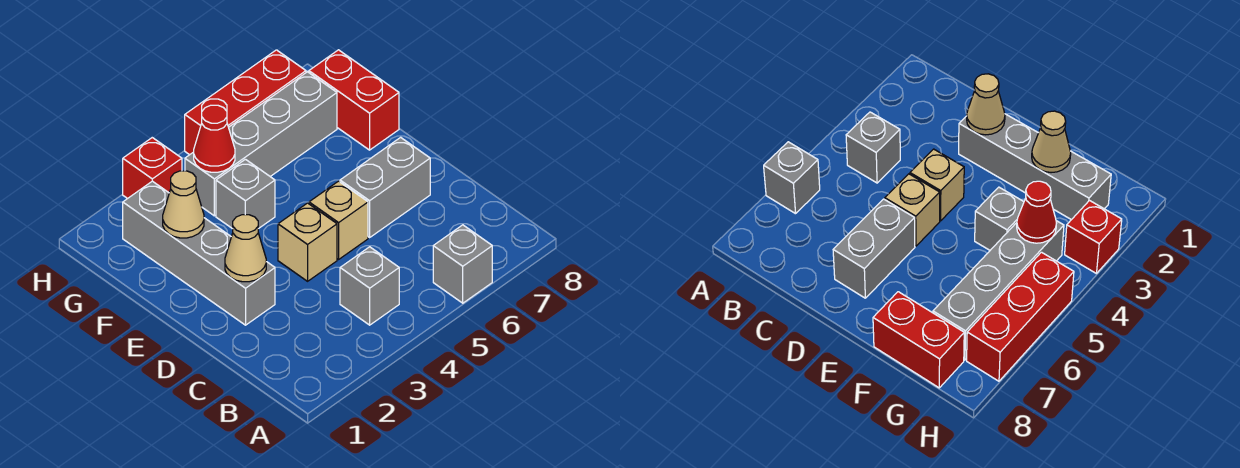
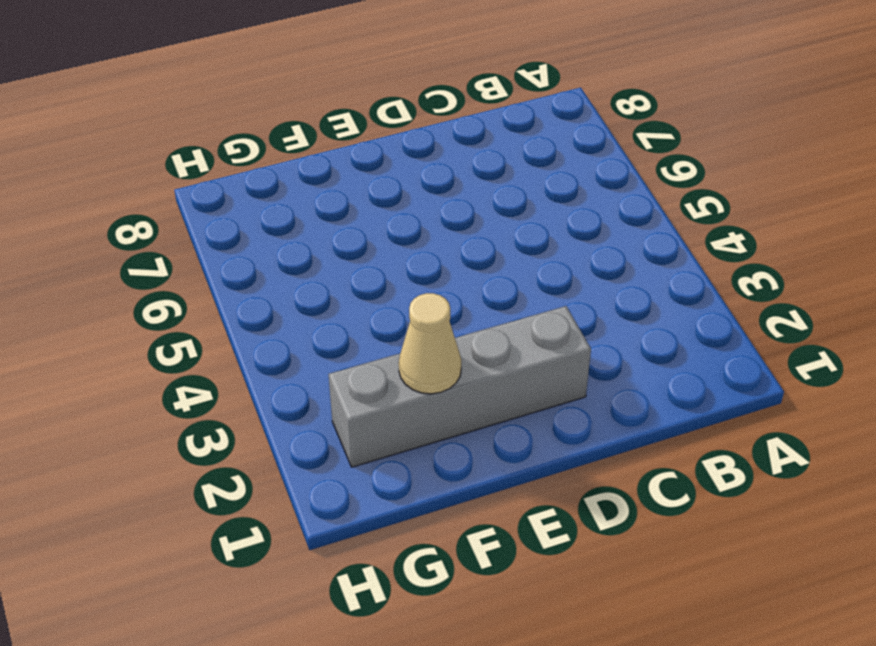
none -> grey 1x1 brick [433,225,492,303]
none -> grey 1x1 brick [340,247,399,325]
none -> tan 1x1 brick [278,203,337,281]

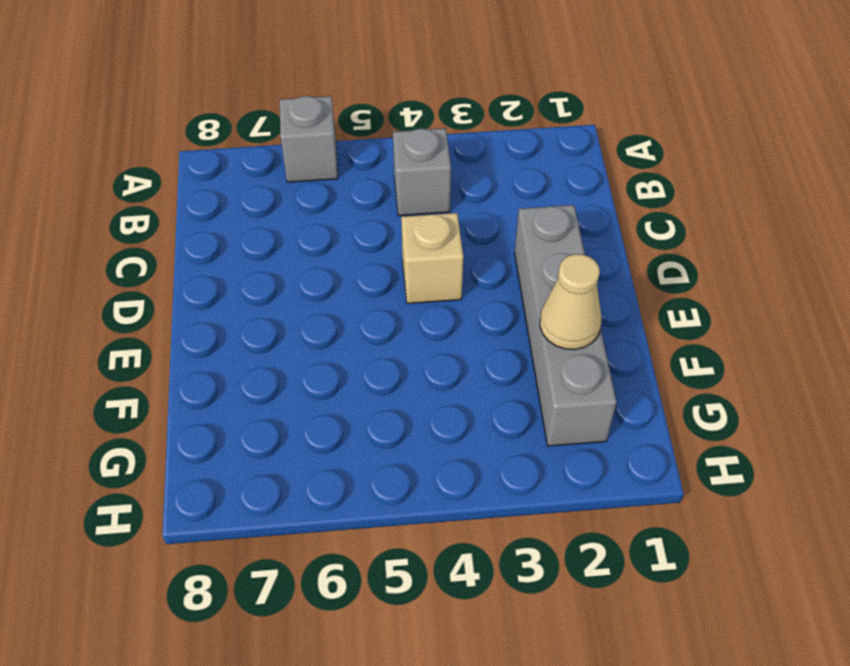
none -> tan 1x1 brick [309,181,368,259]
none -> grey 1x2 brick [340,137,430,237]
none -> grey 1x1 brick [216,159,275,229]

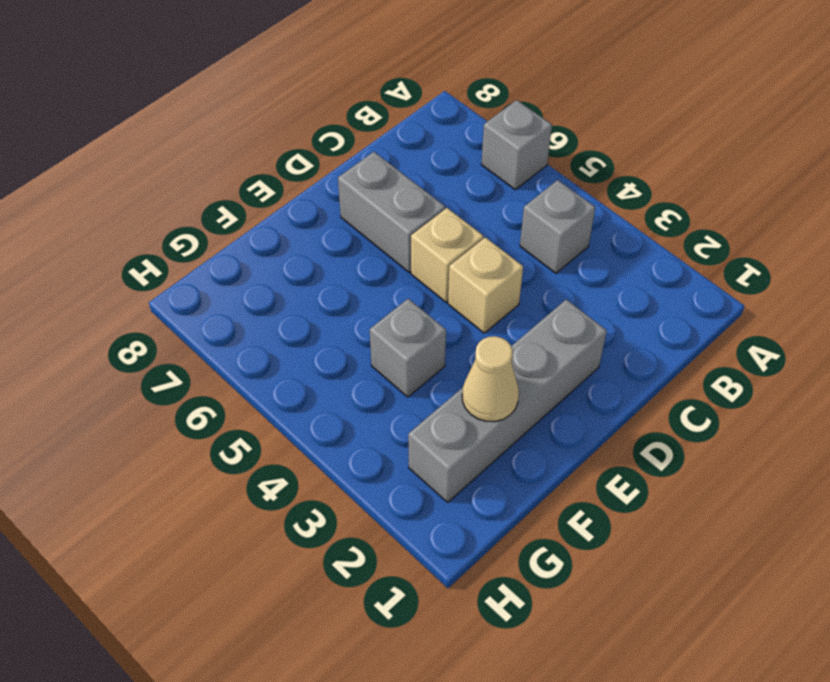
none -> red 1x2 brick [309,50,399,150]
none -> grey 1x4 brick [185,72,337,216]
none -> red 1x1 brick [123,138,182,199]

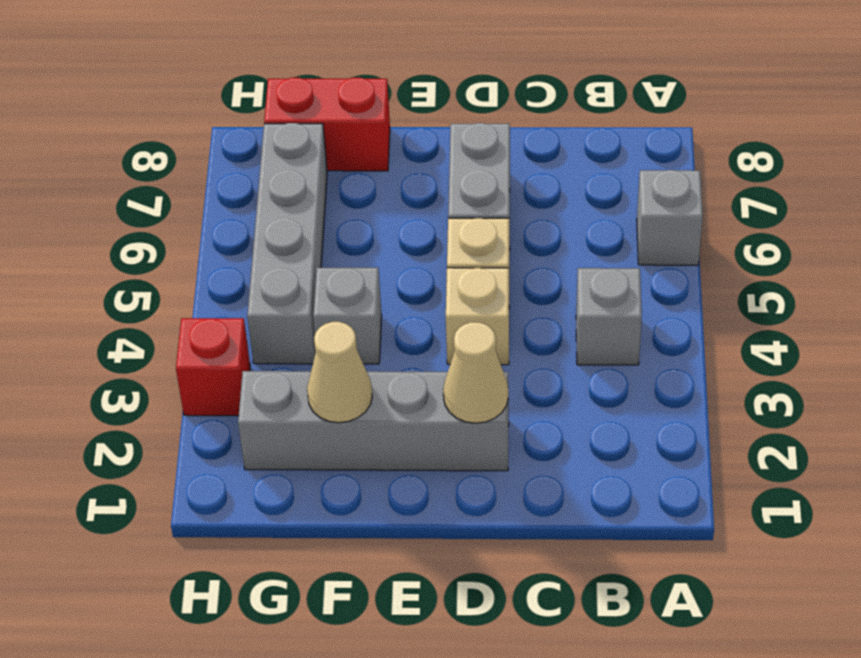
none -> red 1x3 brick [185,50,306,155]
none -> red 1x1 cone [194,105,235,172]

